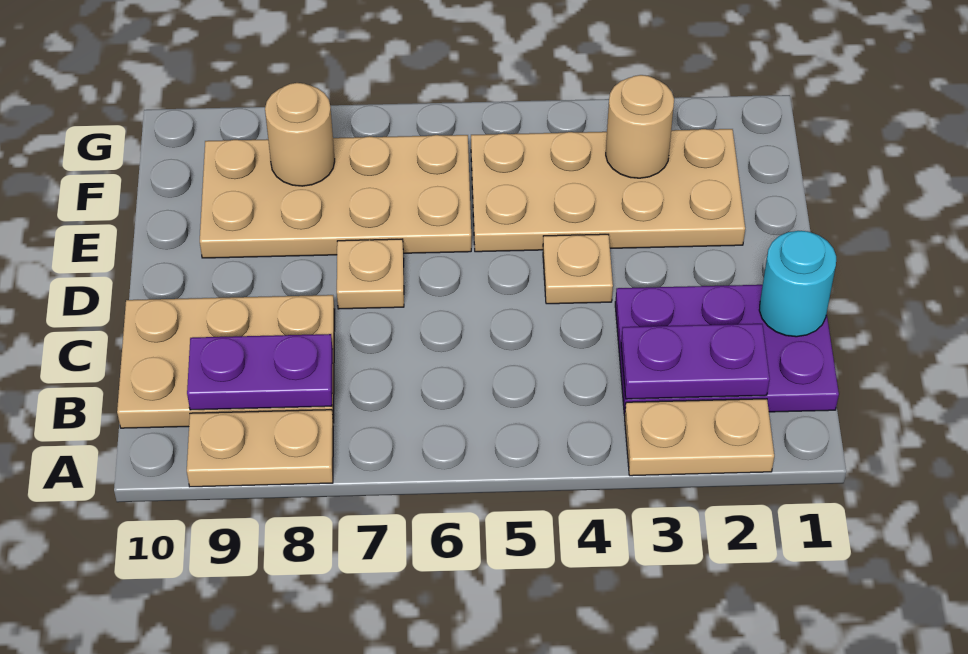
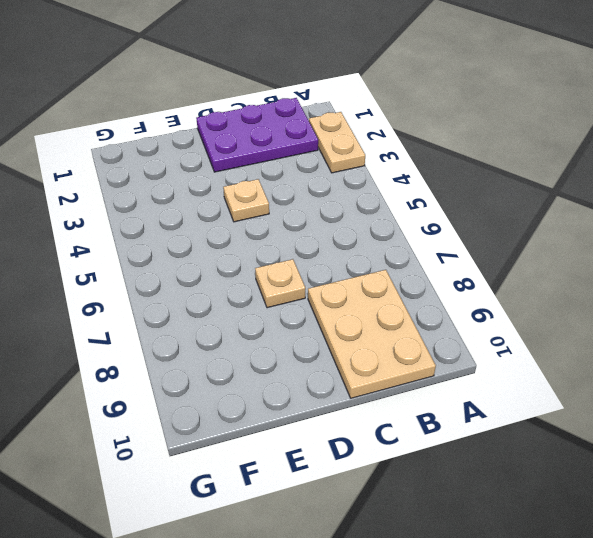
purple 2x3 plate [196,98,318,172] -> purple 2x3 plate turned to [615,285,839,415]
none -> tan 1x2 plate [187,410,333,487]
none -> tan 2x4 plate [471,129,745,252]
none -> tan 2x4 plate [200,135,471,258]

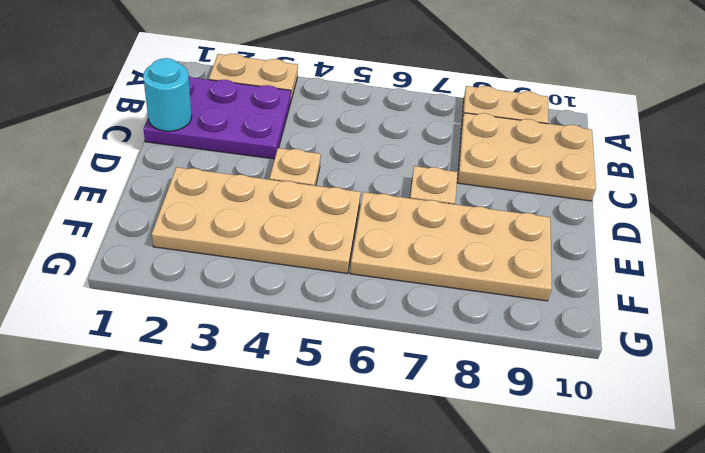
none -> purple 1x2 plate [621,324,770,399]
none -> purple 1x2 plate [187,334,333,410]
none -> tan 1x1 round brick [606,75,674,178]

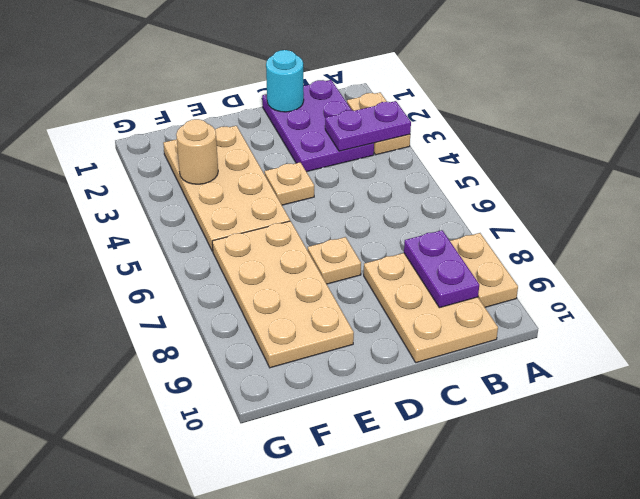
purple 1x2 plate [325,101,411,151] -> purple 1x2 plate turned to [621,324,770,399]
none -> tan 1x1 round brick [265,83,335,186]

